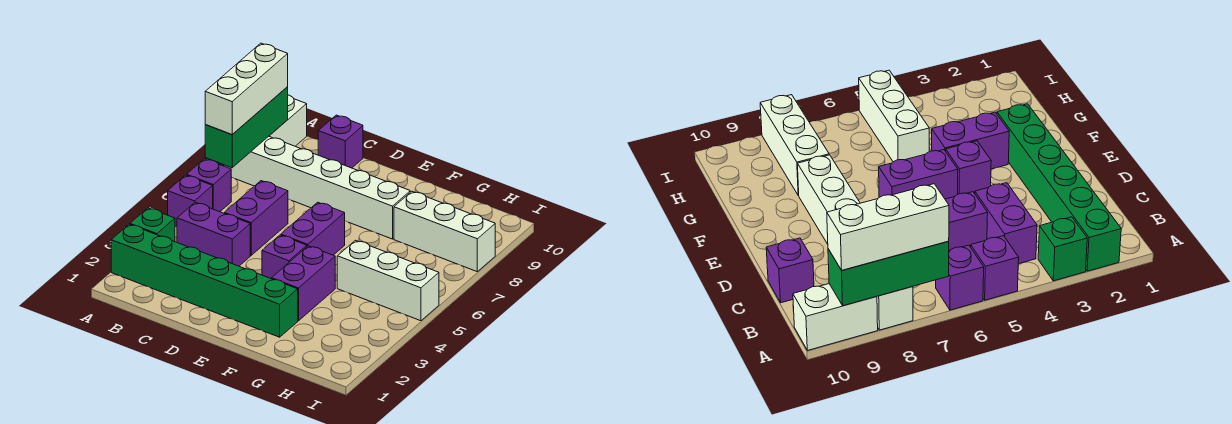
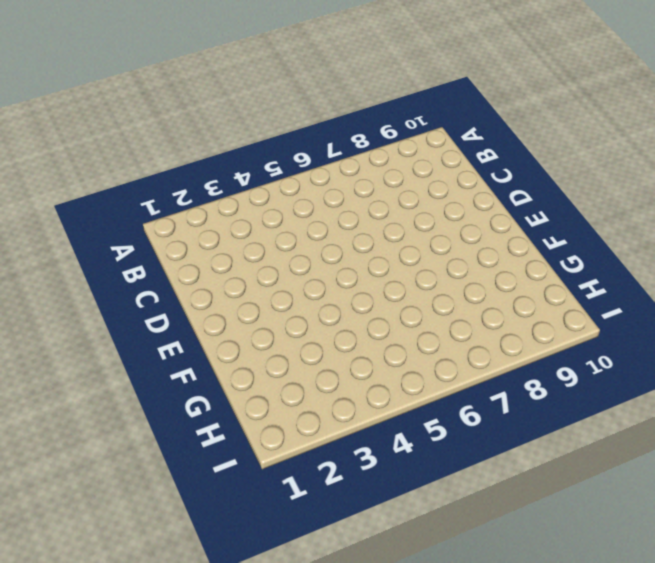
none -> green 1x6 brick [111,224,298,337]
none -> green 1x1 brick [130,208,175,242]
none -> purple 1x1 brick [168,175,213,227]

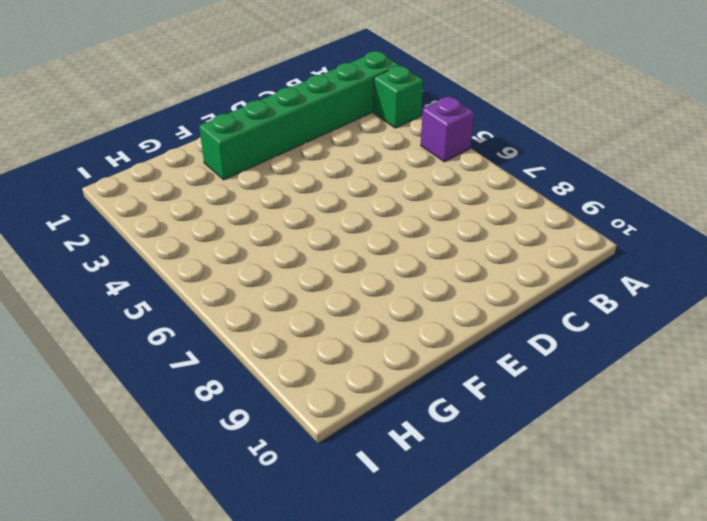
none -> purple 1x1 brick [186,159,231,212]
none -> white 1x6 brick [224,136,410,239]
none -> white 1x2 brick [270,95,307,146]

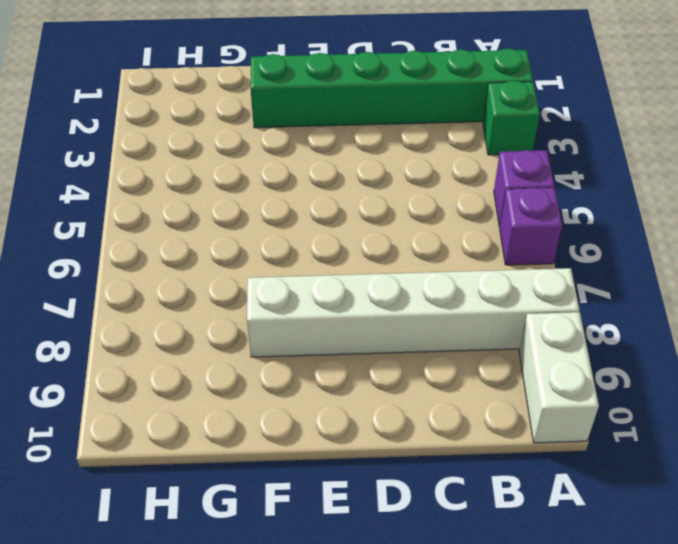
none -> purple 1x2 brick [177,202,250,266]
none -> purple 1x2 brick [224,181,288,255]
none -> purple 1x1 brick [318,115,363,168]

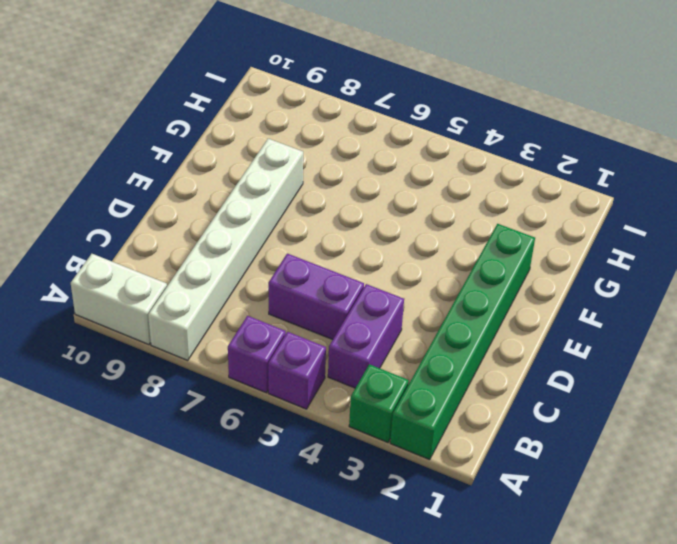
none -> purple 1x1 brick [318,115,363,168]
none -> purple 1x1 brick [262,235,307,279]
none -> purple 1x2 brick [281,202,345,255]

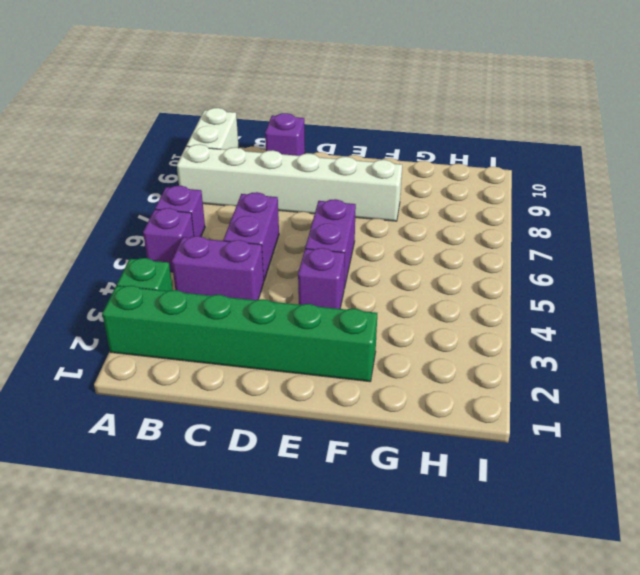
none -> purple 1x2 brick [272,246,335,321]
none -> white 1x3 brick [337,240,439,321]
none -> white 1x3 brick [394,191,495,272]

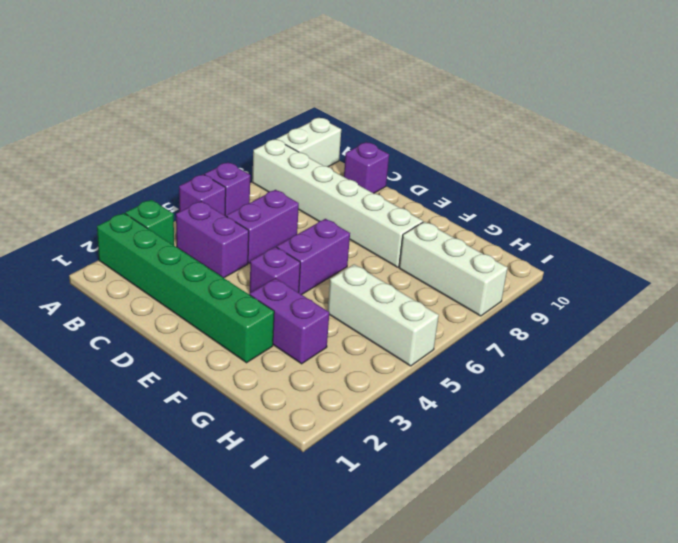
purple 1x2 brick [250,278,329,364] -> purple 1x2 brick turned to [272,246,335,321]
none -> green 1x3 brick [205,87,288,168]
none -> white 1x3 brick [205,43,288,135]

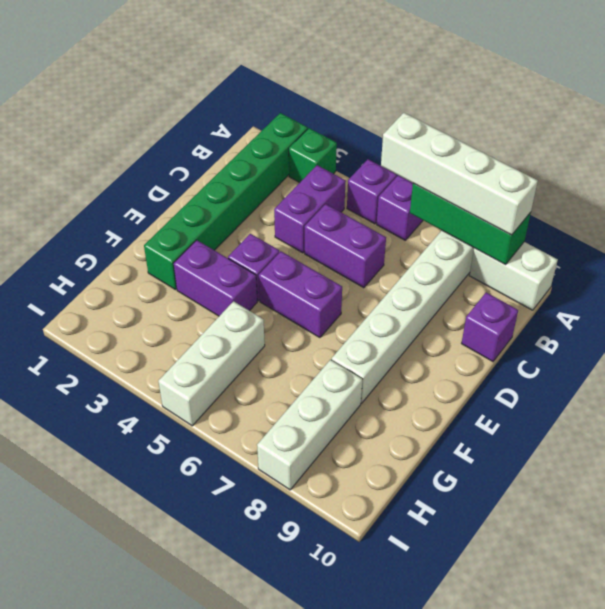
white 1x4 brick [381,113,538,235] -> white 1x3 brick [205,43,288,135]

